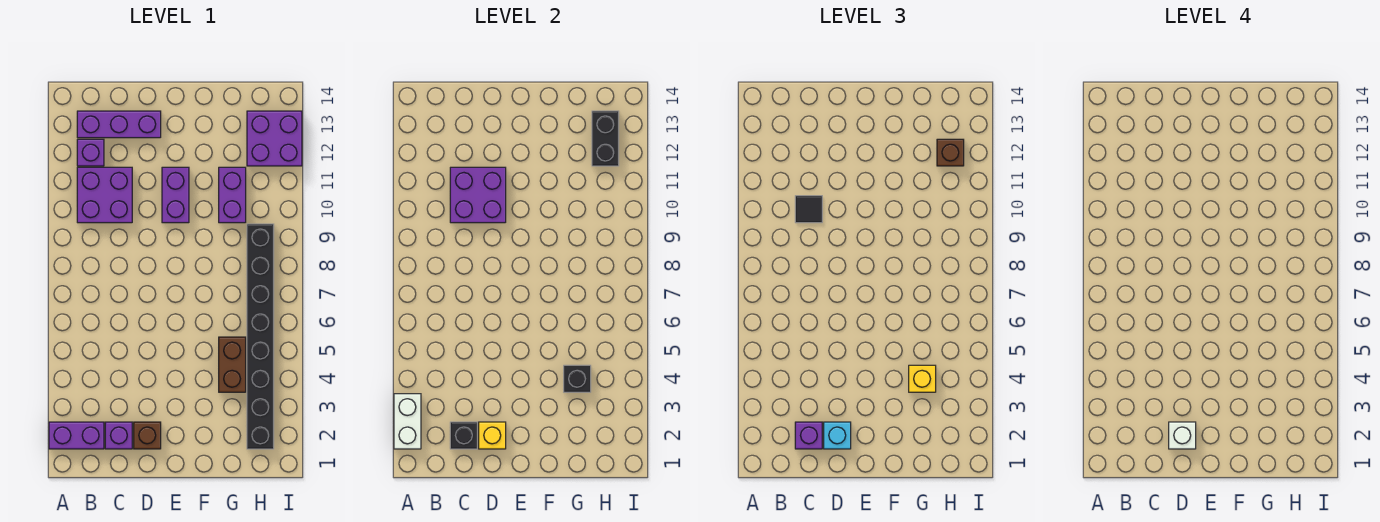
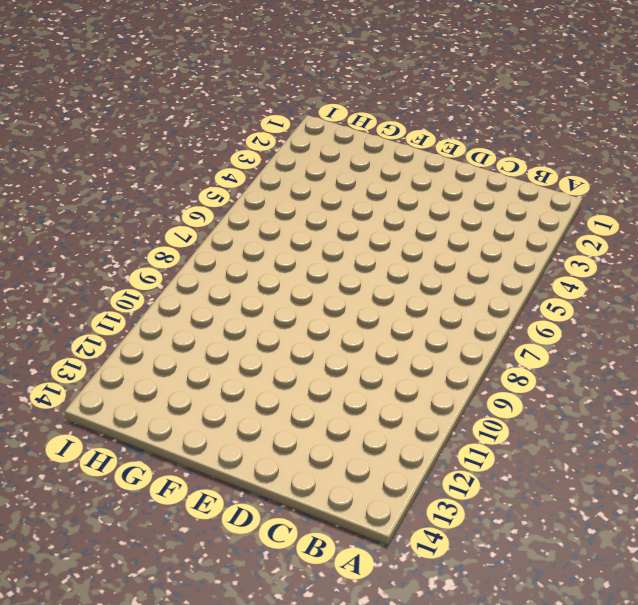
none -> purple 1x2 brick [49,422,104,449]
none -> purple 2x2 brick [77,167,132,223]
none -> purple 1x1 brick [77,139,104,166]

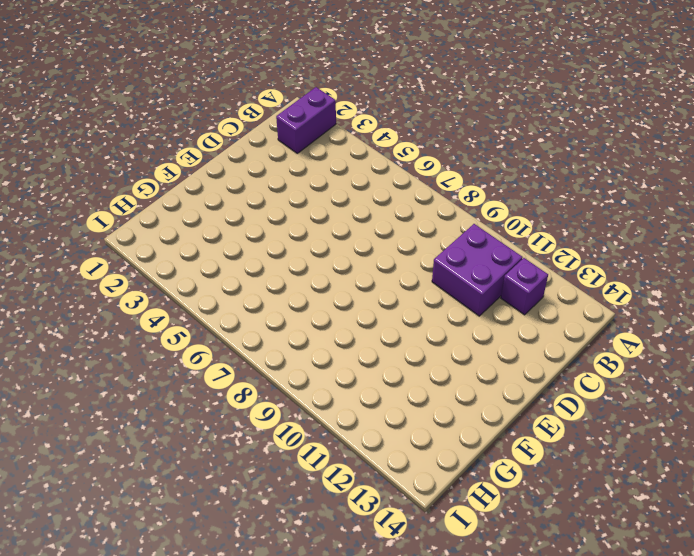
none -> purple 1x3 brick [77,111,161,138]
none -> purple 1x1 brick [105,422,132,449]
none -> brown 1x1 brick [134,422,161,449]

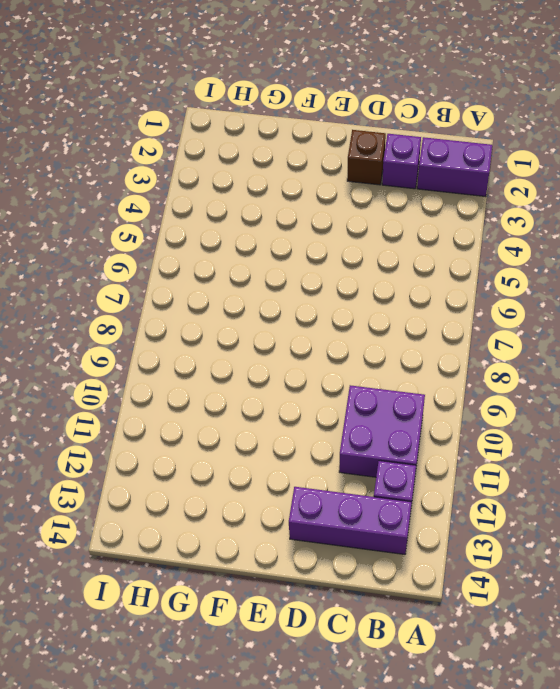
none -> purple 1x2 brick [162,167,189,223]
none -> brown 1x2 brick [219,337,246,392]
none -> purple 1x2 brick [219,167,246,223]

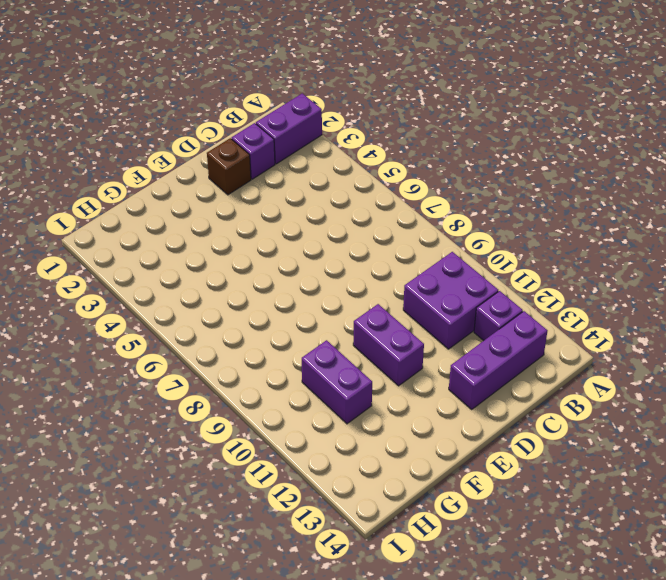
none -> brown 1x2 brick [219,337,246,392]
none -> black 1x8 brick [247,224,274,449]
none -> purple 2x2 brick [247,111,302,166]

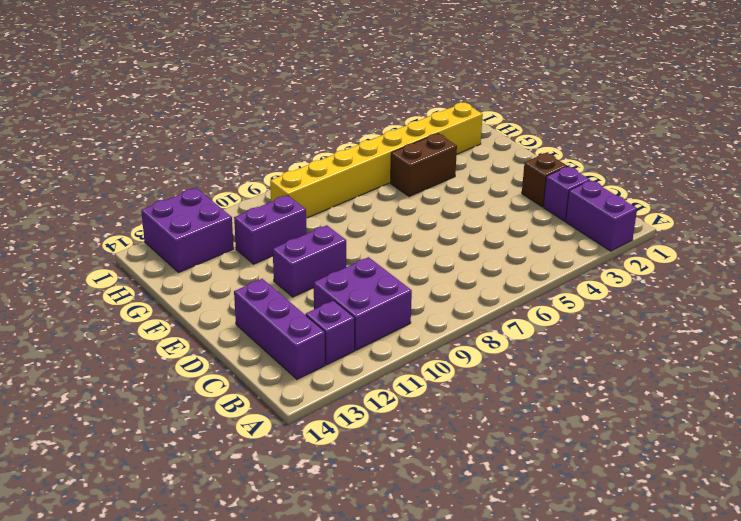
yellow 1x8 brick [270,102,483,218] -> black 1x8 brick [247,224,274,449]
none -> white 1x2 brick [394,394,421,449]
none -> black 1x1 brick [450,422,477,449]
none -> purple 2x2 brick [450,167,506,223]

